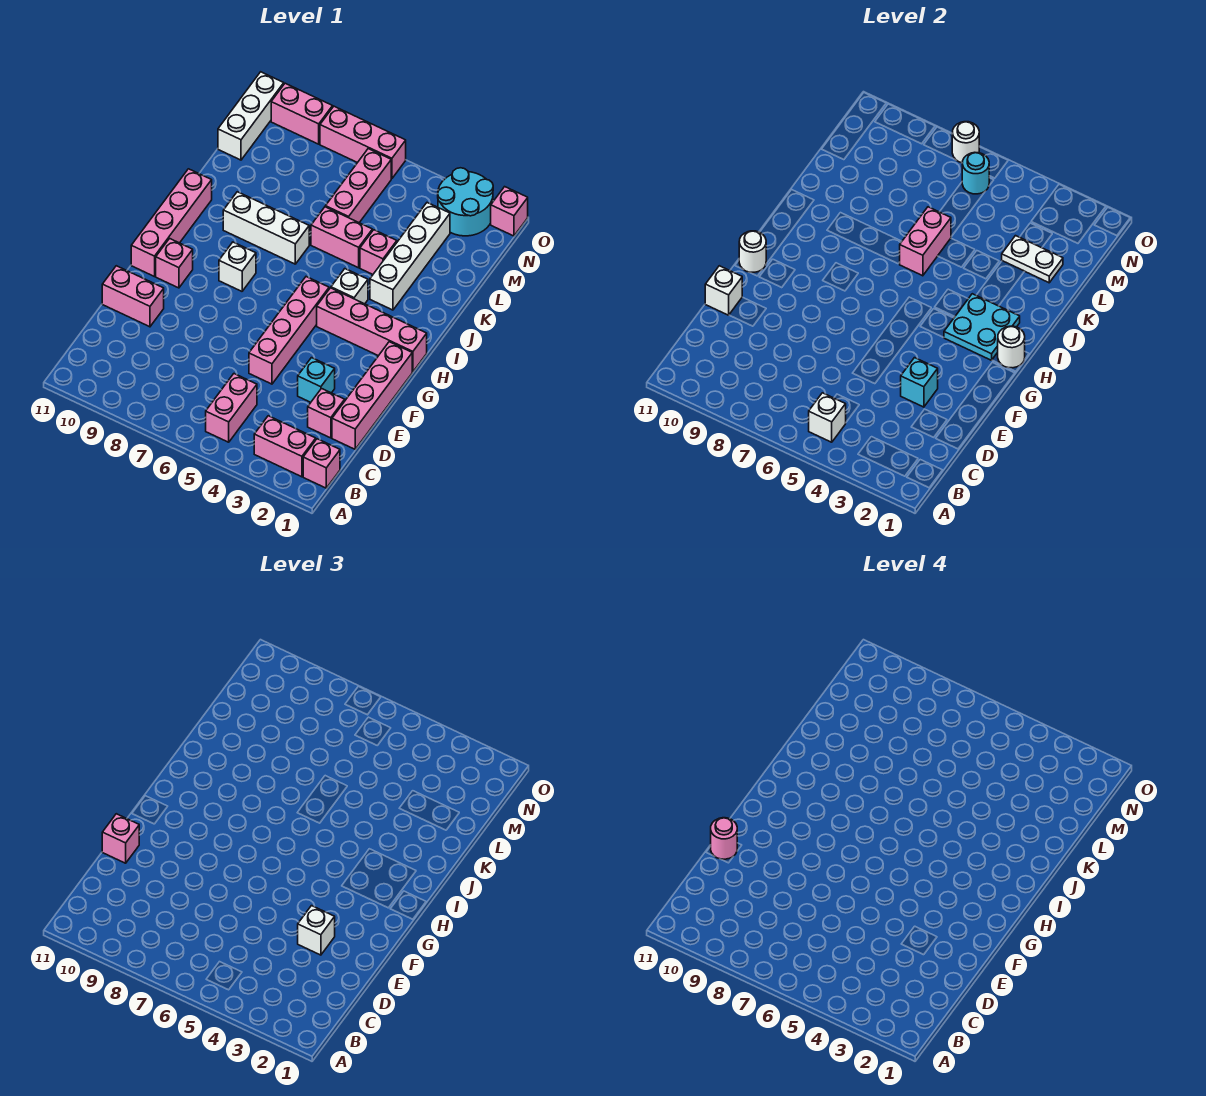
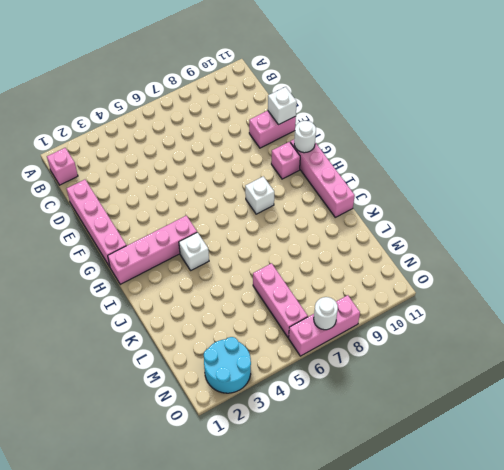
none -> pink 1x2 brick [254,416,316,477]
none -> pink 1x2 brick [206,374,257,442]
none -> pink 1x1 brick [308,389,345,438]
none -> cyan 1x1 brick [298,358,335,402]

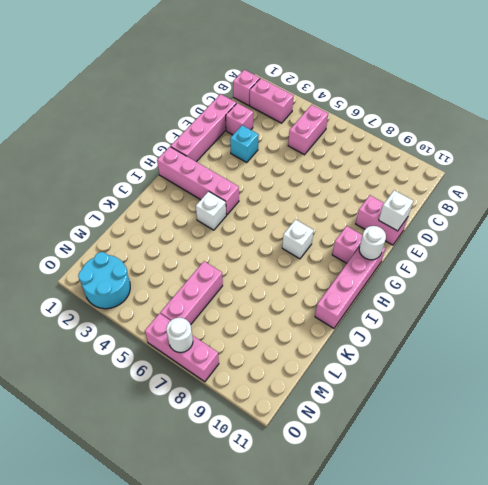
none -> pink 1x4 brick [249,277,329,384]
none -> white 1x4 brick [370,203,450,310]
none -> white 1x3 brick [223,192,309,264]
none -> pink 1x1 brick [360,230,397,274]

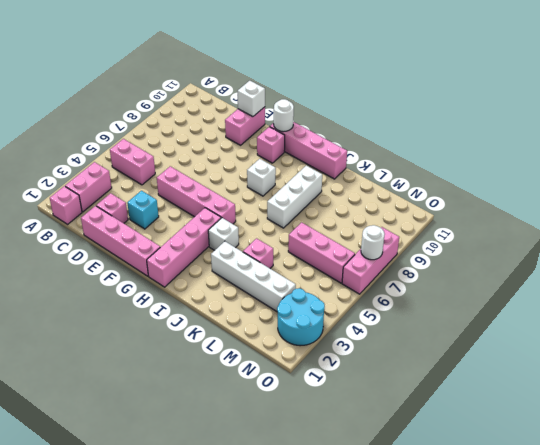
none -> pink 1x2 brick [311,207,372,268]
none -> white 1x3 brick [218,72,284,160]
none -> pink 1x1 brick [491,187,528,236]
none -> pink 1x2 brick [271,83,333,144]

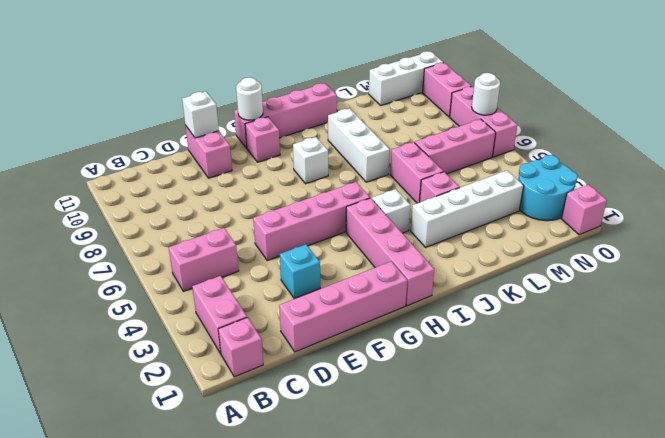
none -> pink 1x1 brick [308,389,345,438]
none -> white 1x1 brick [809,393,846,442]
none -> cyan 1x1 brick [901,358,938,407]
none -> white 1x1 round brick [998,326,1025,368]

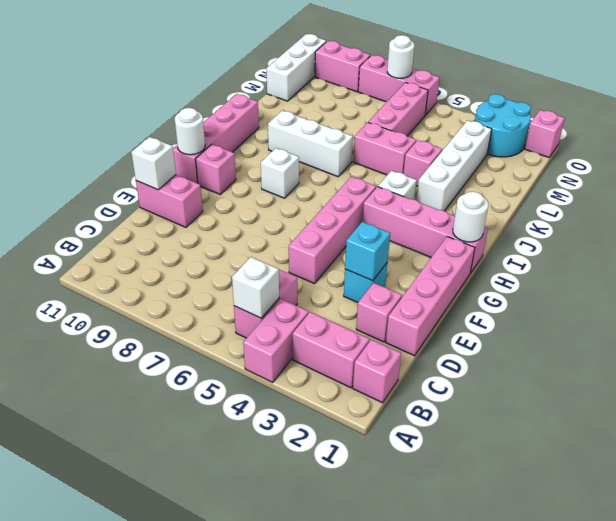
pink 1x2 brick [243,299,309,382] -> pink 1x2 brick moved to [900,207,951,276]
none -> cyan 2x2 plate [944,294,1020,360]
none -> white 1x2 plate [1002,236,1063,283]
none -> cyan 1x1 round brick [962,152,989,194]
none -> white 1x1 brick [298,906,335,955]

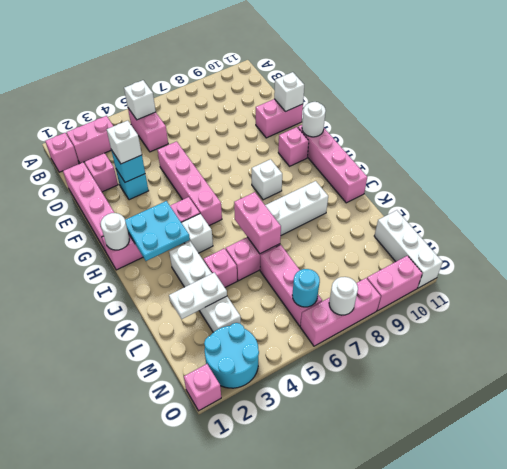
none -> pink 1x1 brick [102,814,139,863]
none -> pink 1x1 round brick [711,818,737,859]

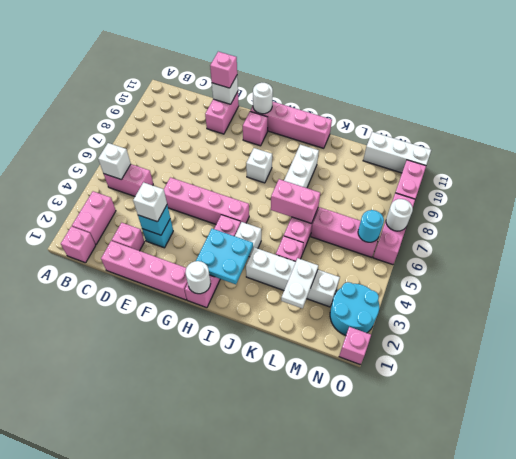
none -> pink 1x1 round brick [711,818,737,859]

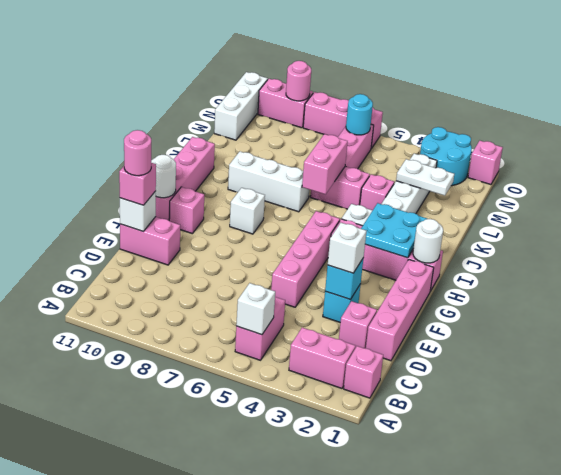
pink 1x1 round brick [286,61,311,101] -> none
none -> white 1x1 round brick [952,122,979,163]

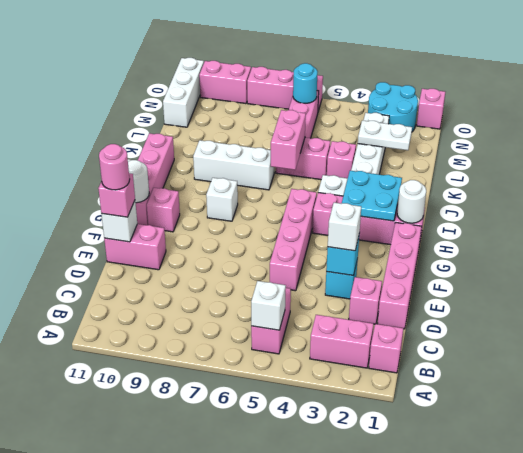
none -> white 1x1 round brick [952,122,979,163]

